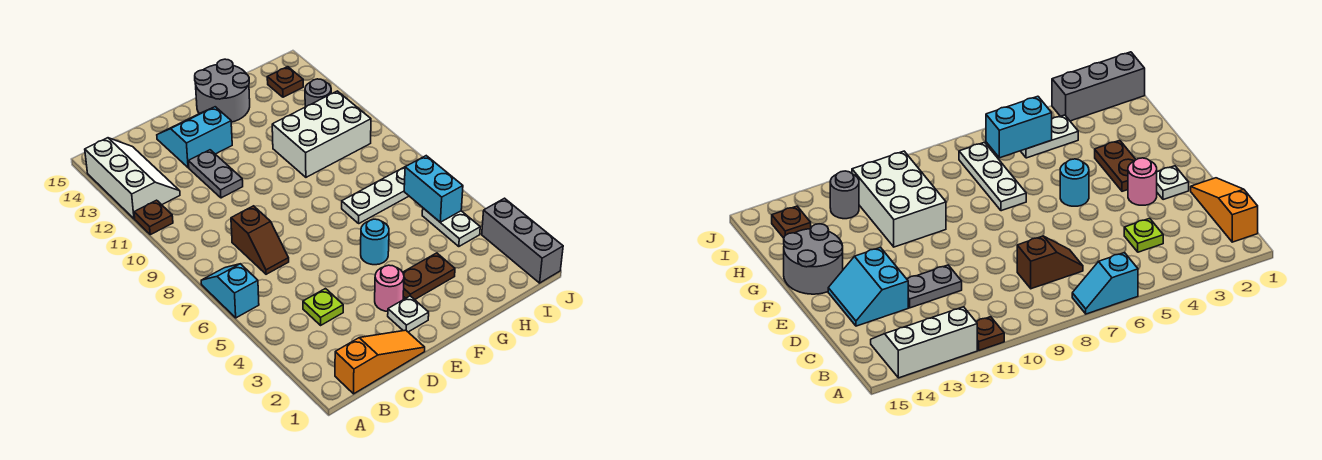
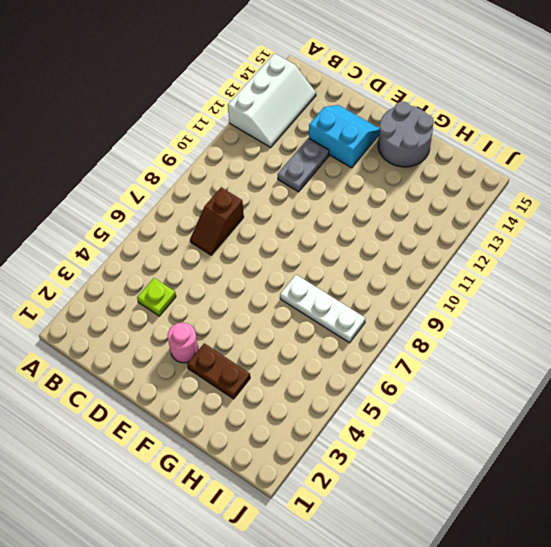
none -> cyan 1x2 slope [201,264,259,318]
none -> brown 1x1 plate [134,200,173,235]
none -> orange 1x3 slope [335,330,425,394]

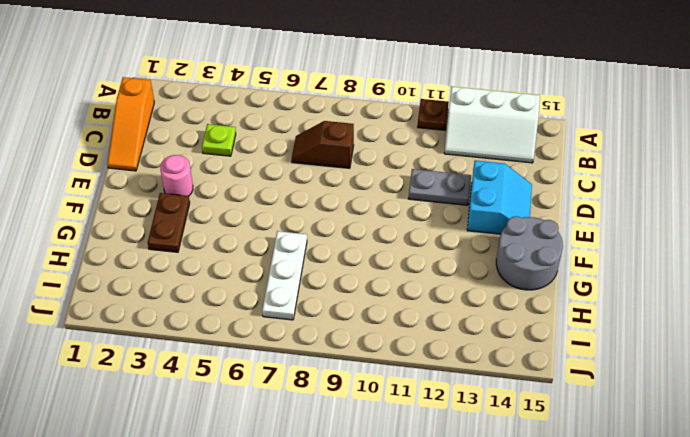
none -> cyan 1x2 slope [201,264,259,318]
none -> white 1x1 plate [388,296,429,332]
none -> cyan 1x1 round brick [361,219,389,265]

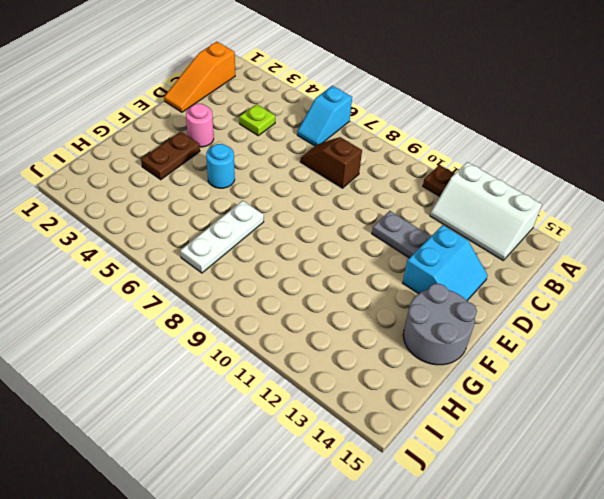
cyan 1x2 slope [297,86,352,146] -> cyan 1x2 slope turned to [201,264,259,318]
none -> white 1x1 plate [388,296,429,332]
none -> white 2x3 brick [272,91,371,177]
none -> white 1x2 plate [422,208,480,247]

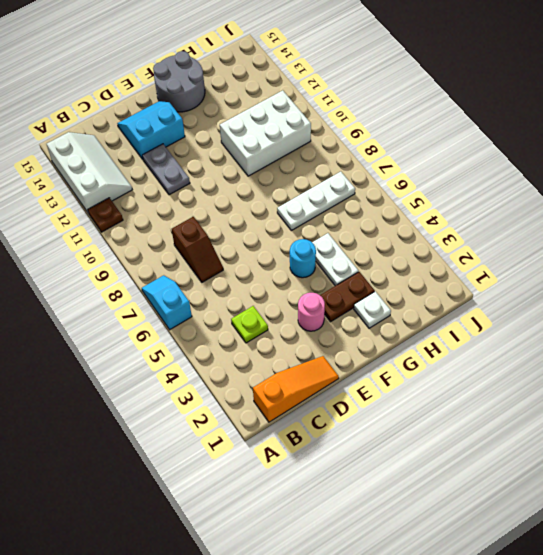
white 1x1 plate [354,291,391,328] -> white 1x1 plate moved to [388,296,429,332]
white 1x2 plate [312,233,358,286] -> white 1x2 plate moved to [422,208,480,247]
none -> grey 1x1 round brick [305,79,331,107]
none -> brown 1x1 plate [267,67,303,97]
none -> grey 1x3 brick [482,198,563,283]

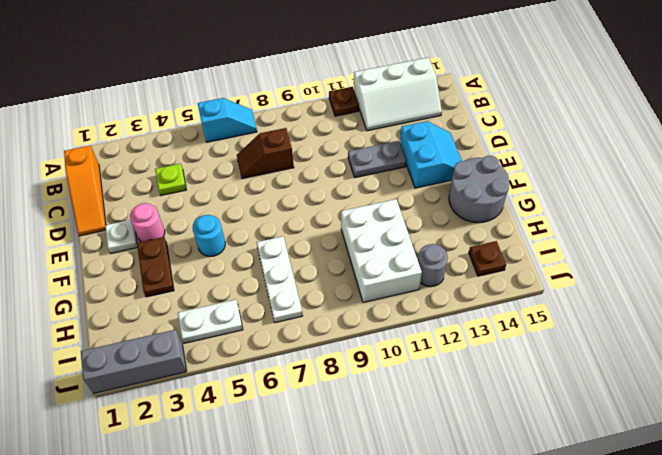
none -> cyan 1x2 brick [404,156,463,222]

